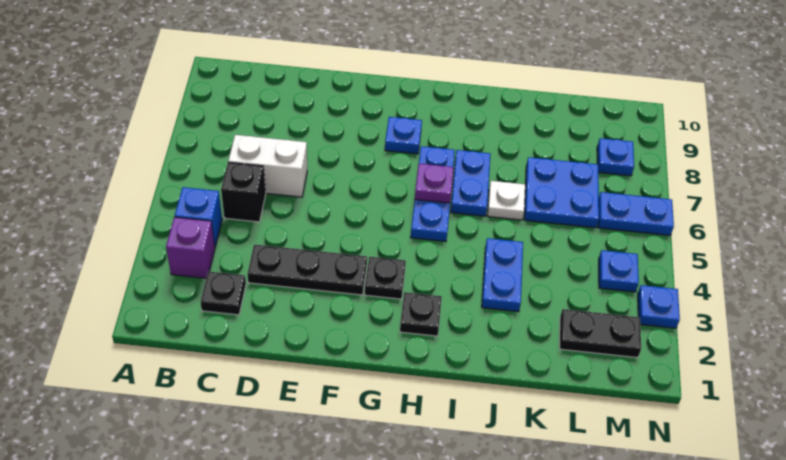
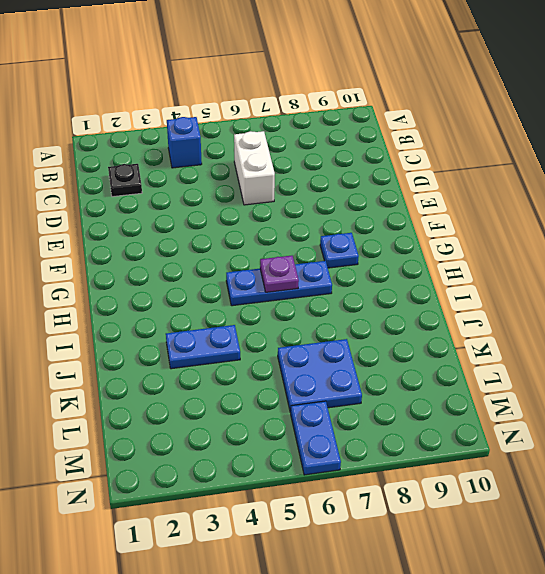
none -> purple 1x1 brick [166,217,215,278]
none -> black 1x1 brick [221,162,266,222]
none -> black 1x3 plate [247,244,367,295]

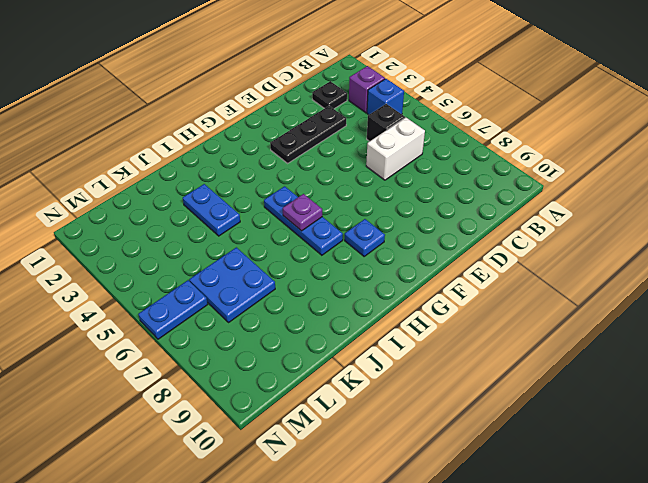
none -> black 1x1 plate [365,257,406,299]
none -> black 1x1 plate [400,292,442,336]
none -> blue 1x2 plate [451,150,491,216]

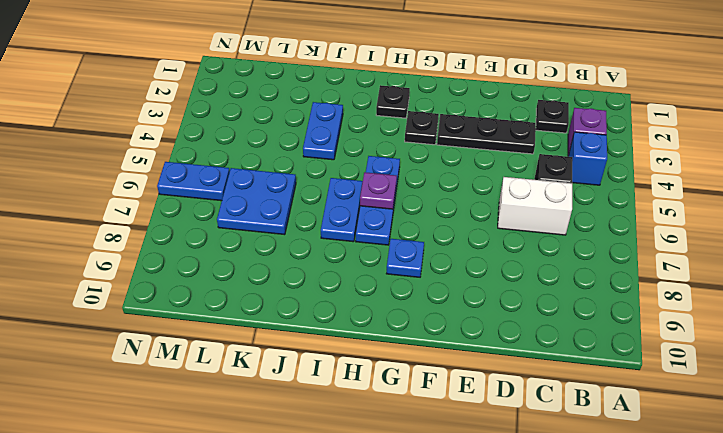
none -> white 1x1 plate [487,181,525,220]
none -> black 1x2 plate [560,309,641,358]
none -> blue 1x1 plate [599,250,639,292]

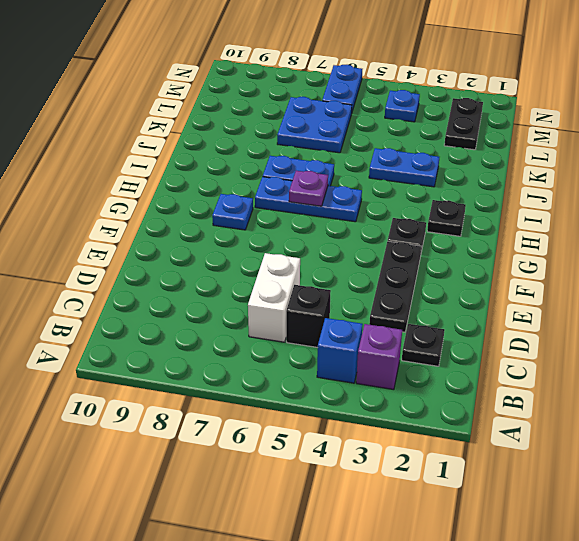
none -> white 1x1 plate [487,181,525,220]
none -> blue 1x1 plate [597,138,634,176]
none -> blue 1x1 plate [638,285,680,328]

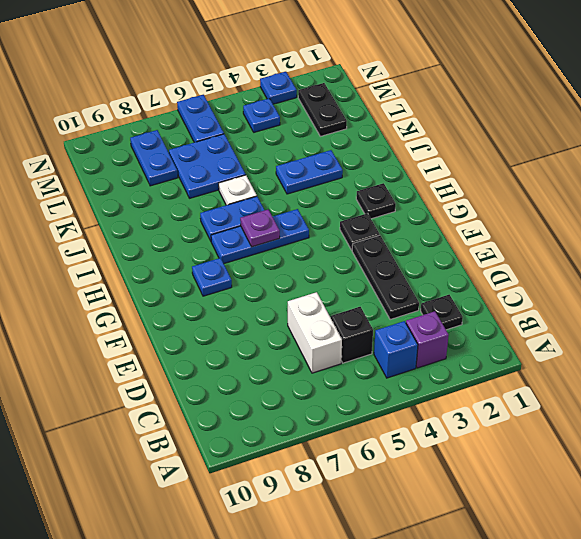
blue 1x2 plate [130,130,178,186] -> blue 1x1 plate [597,138,634,176]

